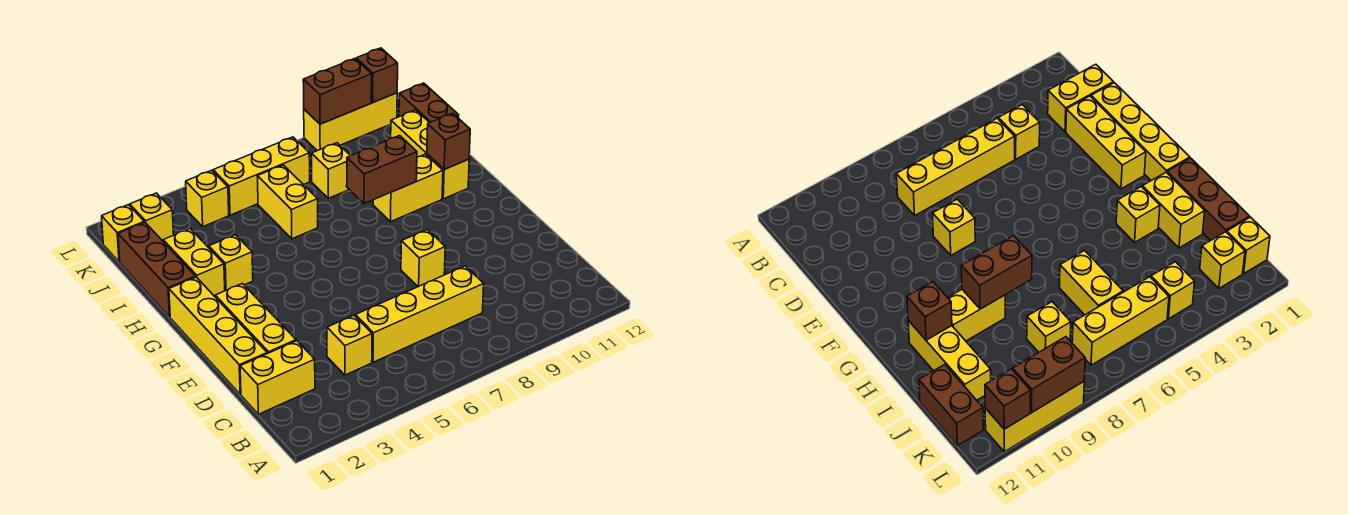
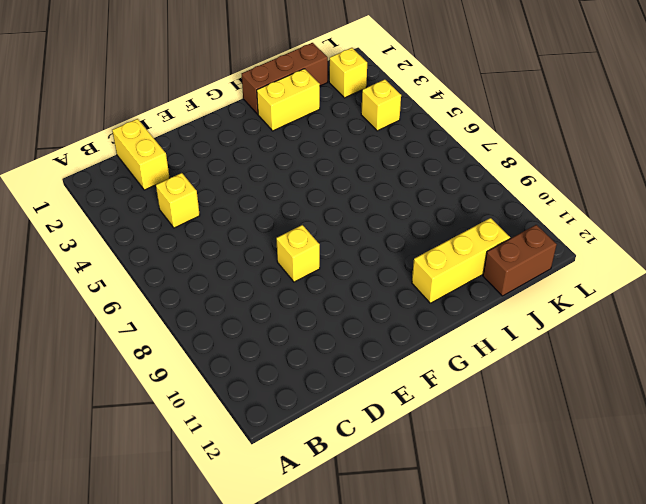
none -> yellow 1x4 brick [355,266,484,362]
none -> yellow 1x4 brick [169,277,267,394]
none -> yellow 1x3 brick [215,283,296,354]

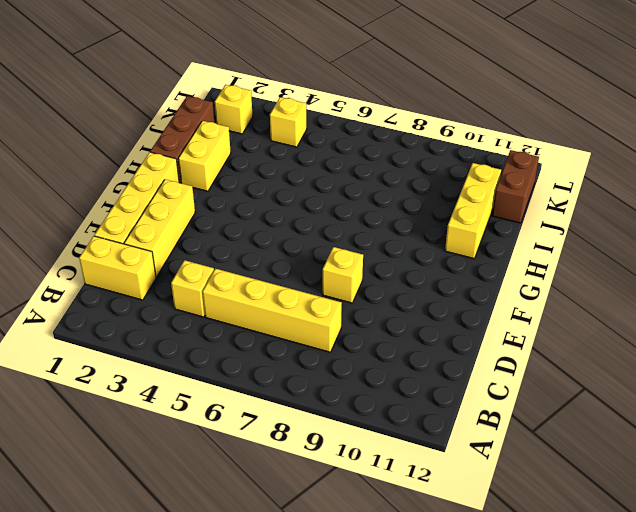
none -> yellow 1x1 brick [209,235,253,291]
none -> yellow 1x2 brick [373,154,443,222]
none -> yellow 1x2 brick [257,165,318,239]

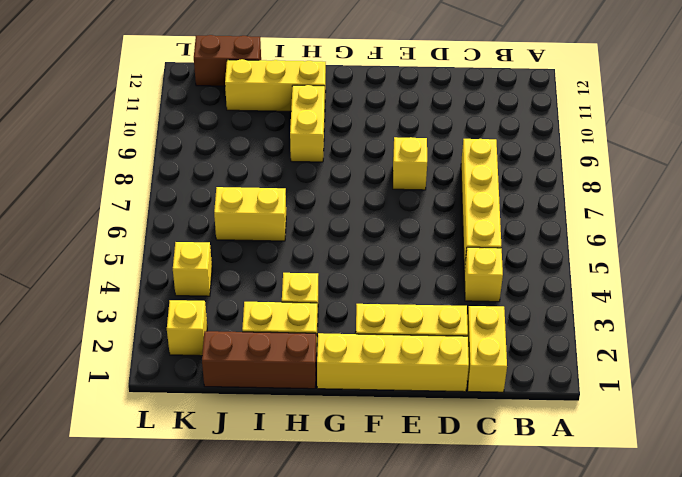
none -> yellow 1x1 brick [312,143,350,198]
none -> yellow 1x1 brick [102,205,144,262]
none -> yellow 1x3 brick [213,137,310,215]

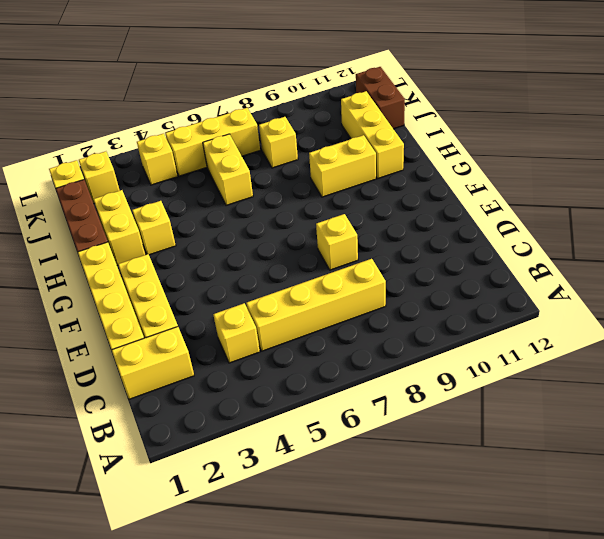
none -> yellow 1x3 brick [304,93,397,151]
none -> brown 1x2 brick [347,136,417,204]
none -> brown 1x1 brick [427,113,470,169]

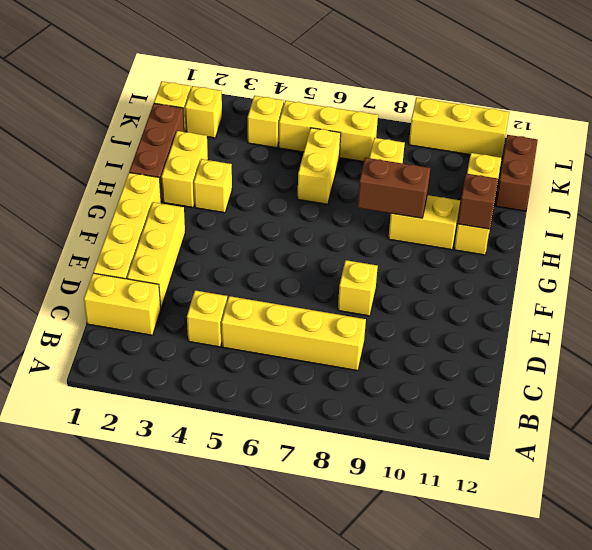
none -> brown 1x2 brick [303,59,372,124]
none -> brown 1x1 brick [356,48,398,102]

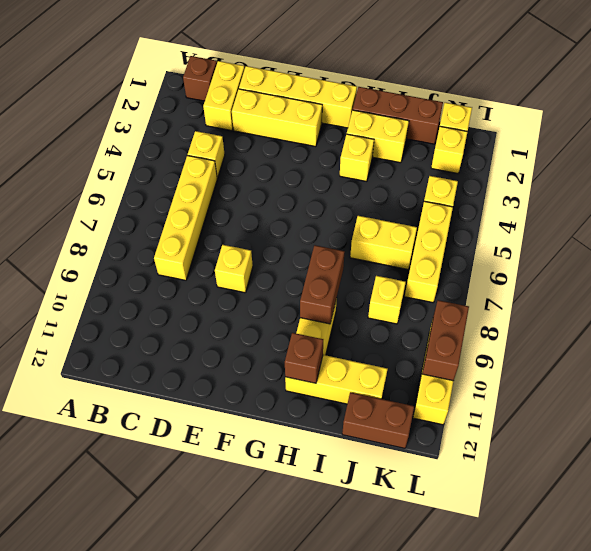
brown 1x1 brick [183,56,217,101] -> brown 1x1 brick moved to [356,48,398,102]

